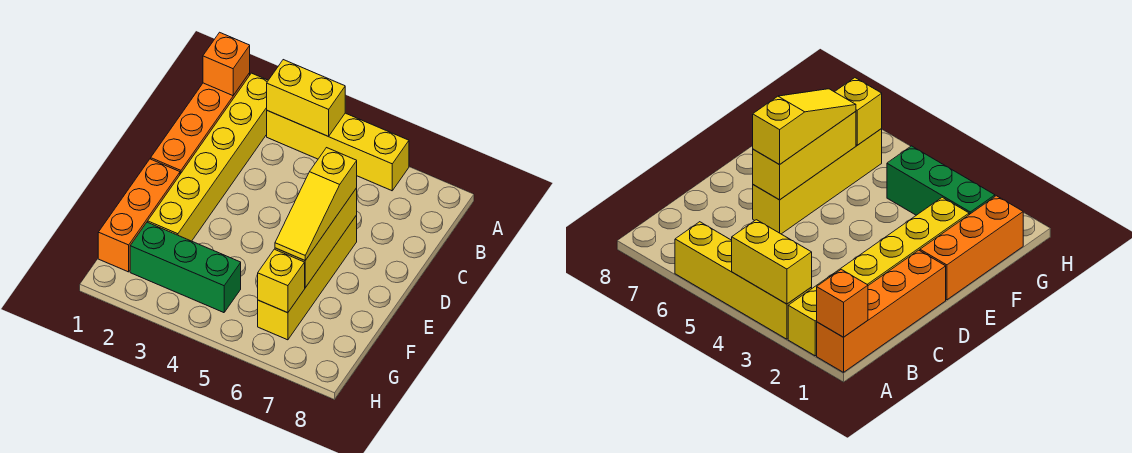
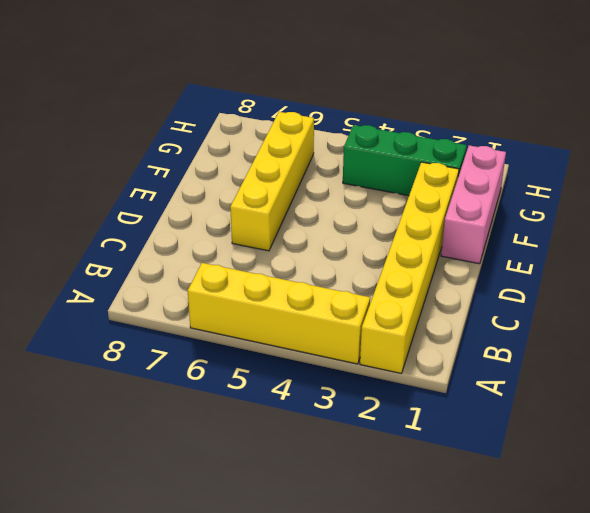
pink 1x3 brick [441,145,506,264] -> orange 1x3 brick [98,159,180,272]
none -> orange 1x4 brick [151,73,250,174]
none -> orange 1x1 brick [203,32,250,96]

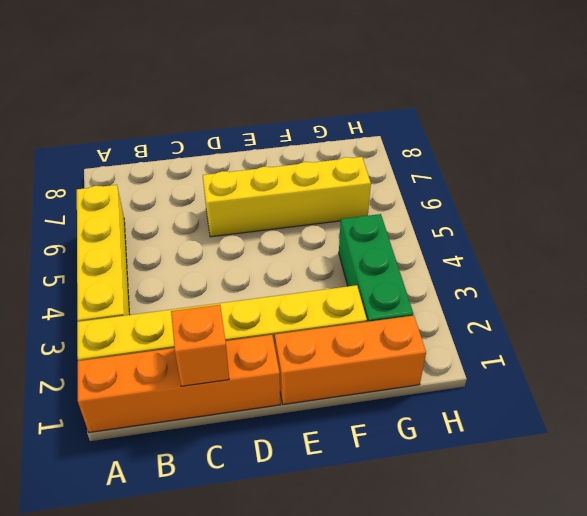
orange 1x1 brick [171,305,229,386] -> orange 1x1 brick moved to [203,32,250,96]
none -> yellow 1x2 brick [267,60,345,136]
none -> yellow 1x3 brick [275,188,357,288]

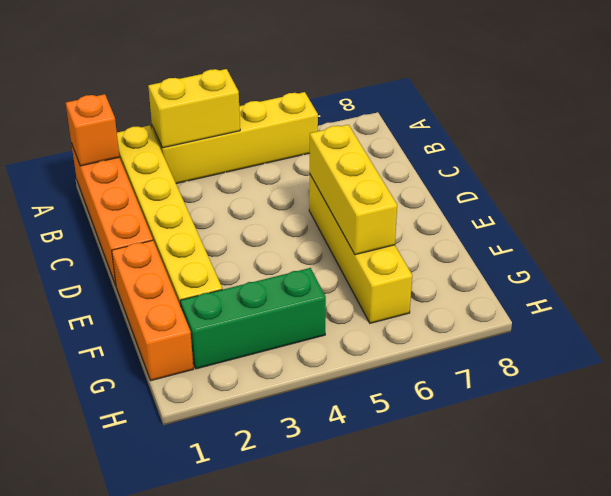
none -> yellow 1x1 brick [258,249,305,313]
none -> yellow 1x3 slope [275,148,357,260]

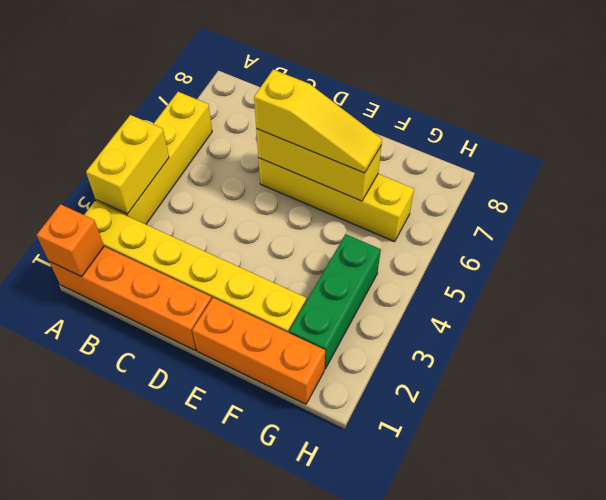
none -> yellow 1x1 brick [258,249,305,313]

